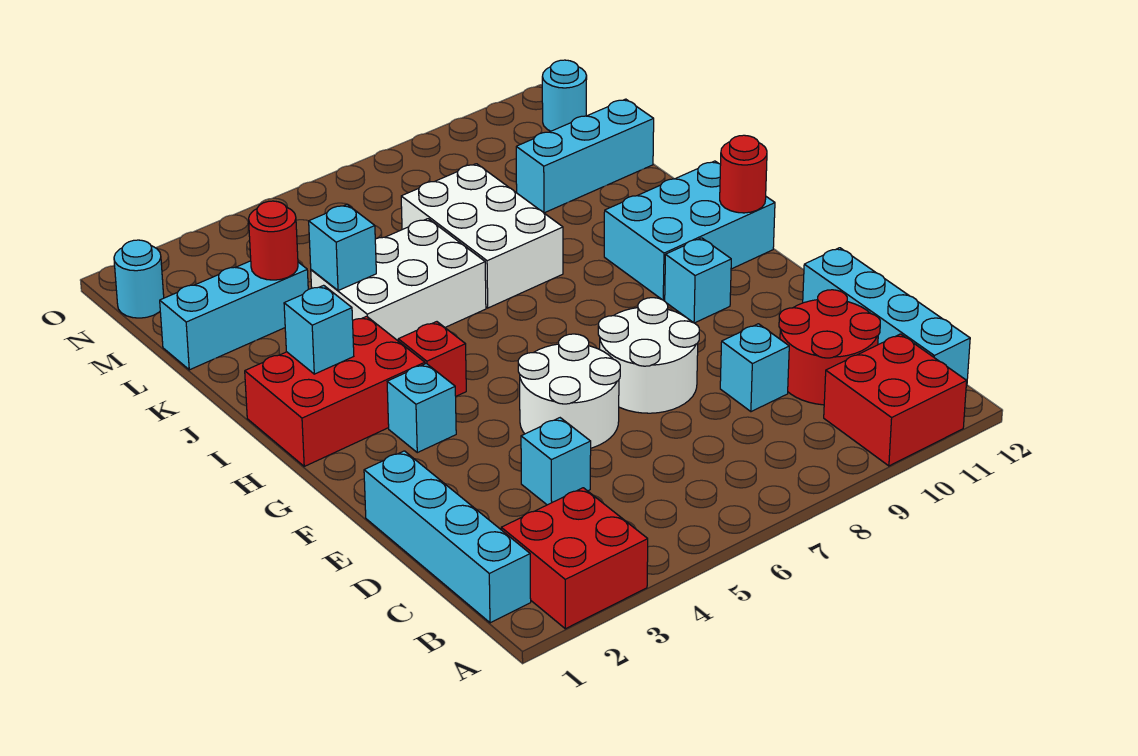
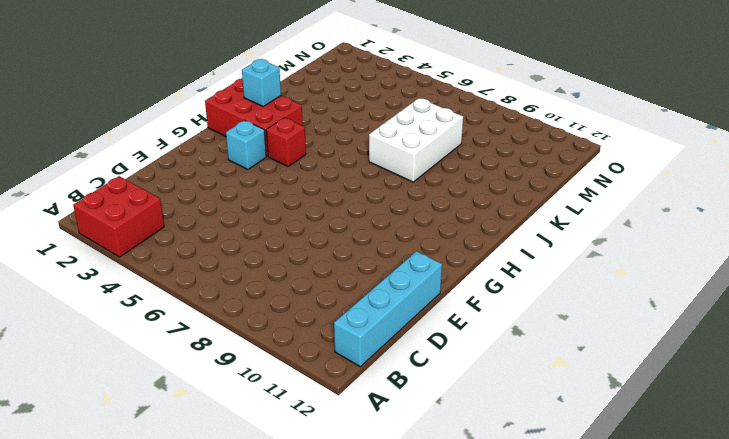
none -> red 2x2 brick [824,334,967,466]
none -> cyan 1x4 brick [364,451,531,623]
none -> red 2x2 round brick [779,290,880,405]

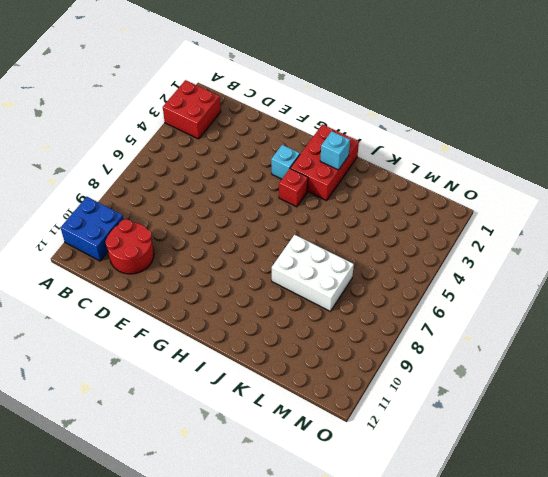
blue 2x2 brick [61,197,124,261] -> red 2x2 brick [824,334,967,466]
none -> cyan 1x4 brick [364,451,531,623]
none -> cyan 1x4 brick [803,248,970,386]
none -> cyan 1x1 brick [521,418,591,505]

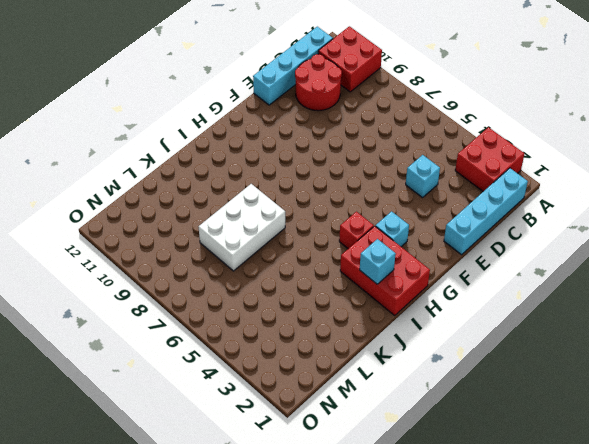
none -> cyan 1x1 brick [720,324,789,412]
none -> white 2x2 round brick [518,334,620,448]
none -> white 2x2 round brick [598,298,699,413]

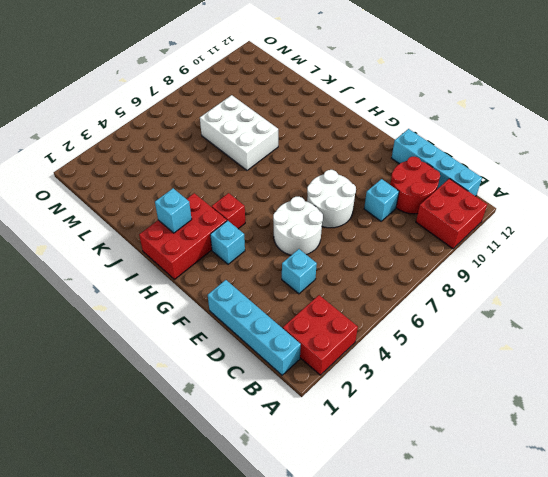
none -> cyan 1x1 brick [665,238,731,323]
none -> cyan 2x3 brick [604,161,775,300]
none -> white 2x3 brick [311,219,486,341]

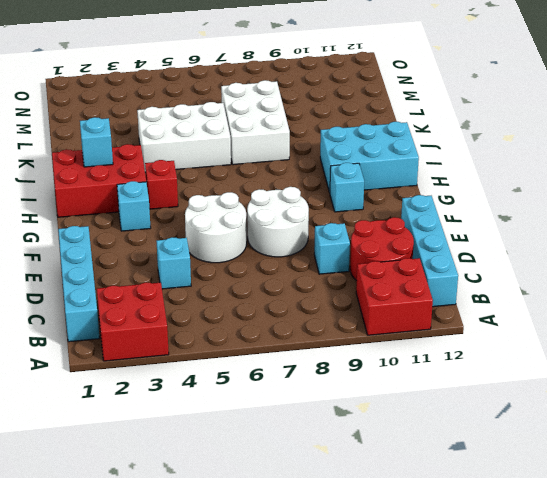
none -> cyan 1x3 brick [160,261,308,370]
none -> cyan 1x3 brick [516,99,654,213]
none -> cyan 1x1 round brick [114,240,164,318]

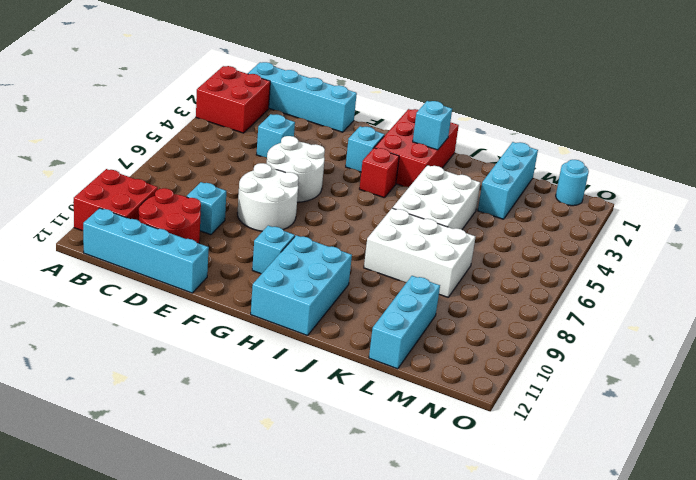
none -> cyan 1x1 round brick [542,60,587,131]
none -> red 1x1 round brick [720,135,767,213]
none -> cyan 1x1 brick [309,204,376,291]

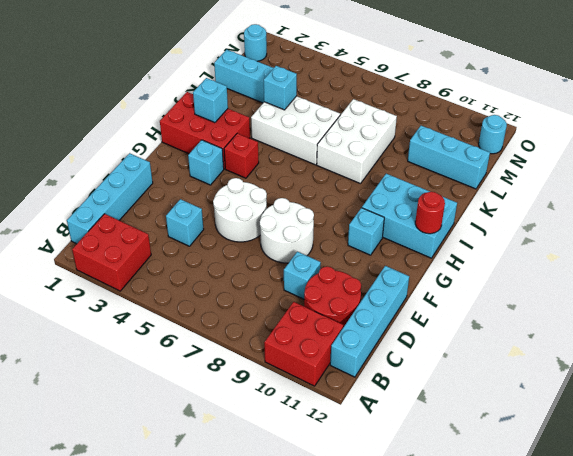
none -> red 1x1 round brick [249,201,298,280]

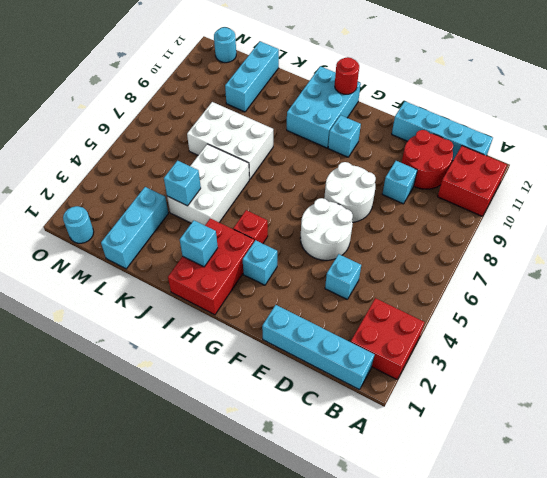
none -> red 1x1 round brick [249,201,298,280]

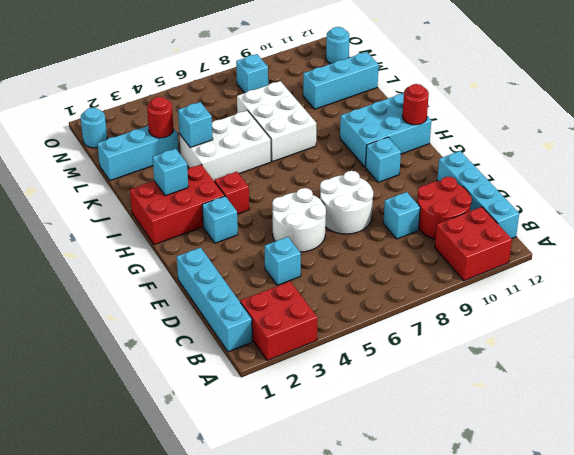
cyan 1x1 brick [236,54,268,93] -> none

